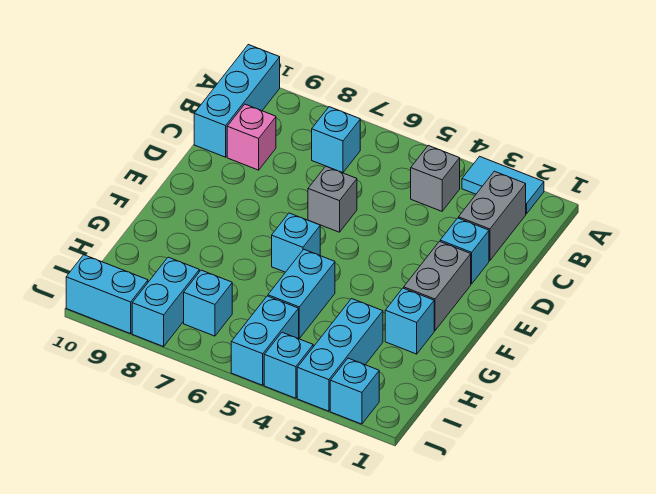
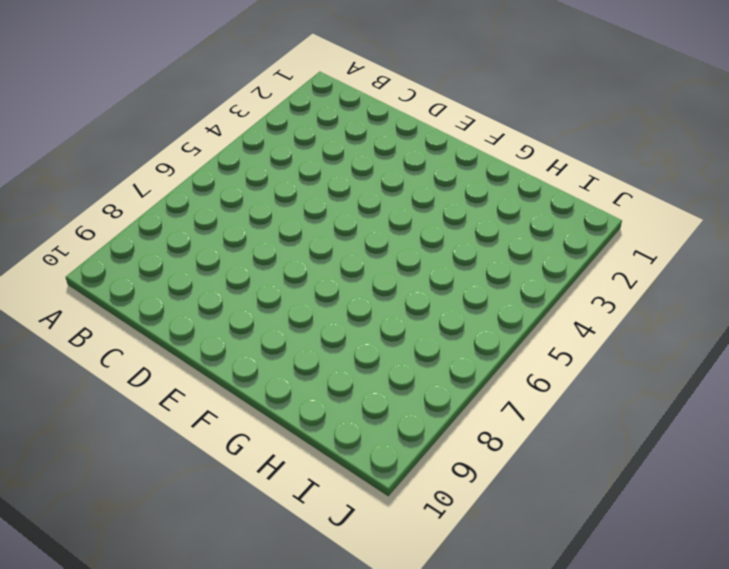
none -> cyan 1x2 tile [462,156,544,214]
none -> cyan 1x3 brick [194,45,280,157]
none -> grey 1x2 brick [459,171,526,261]

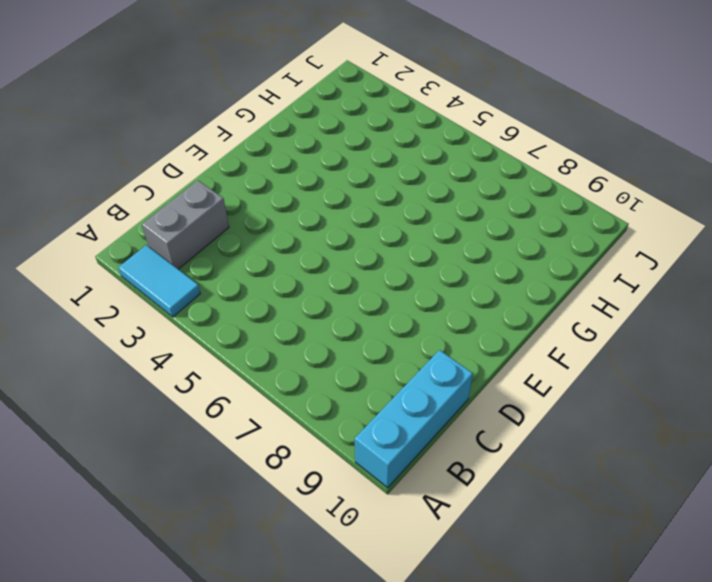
none -> grey 1x1 brick [411,145,460,211]
none -> cyan 1x1 brick [312,107,360,173]
none -> pink 1x1 brick [227,104,276,170]

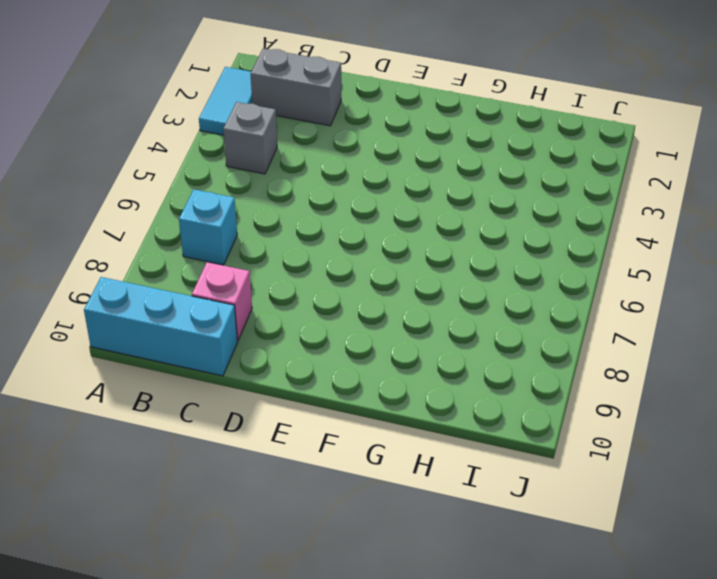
none -> cyan 1x1 brick [440,218,489,284]
none -> grey 1x1 brick [308,166,357,232]
none -> grey 1x2 brick [404,241,471,331]

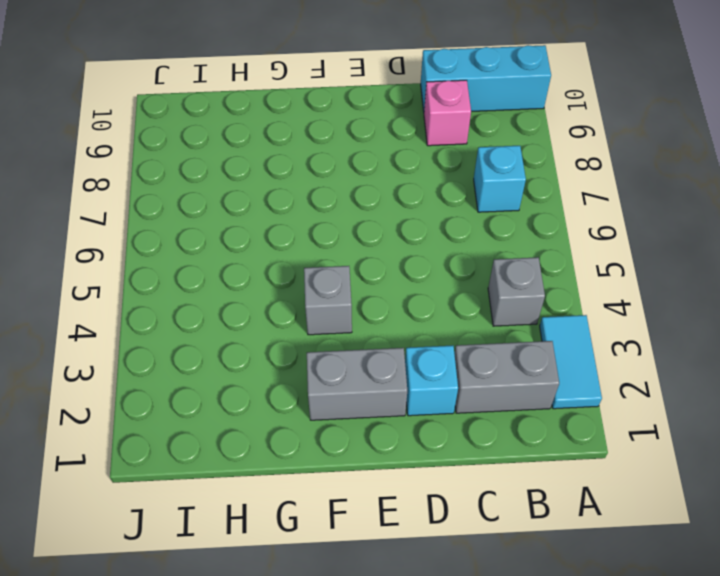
grey 1x1 brick [304,266,352,335] -> grey 1x1 brick moved to [308,166,357,232]
none -> cyan 1x1 brick [272,213,320,272]
none -> cyan 1x1 brick [385,288,434,354]
none -> cyan 1x2 brick [268,249,335,338]

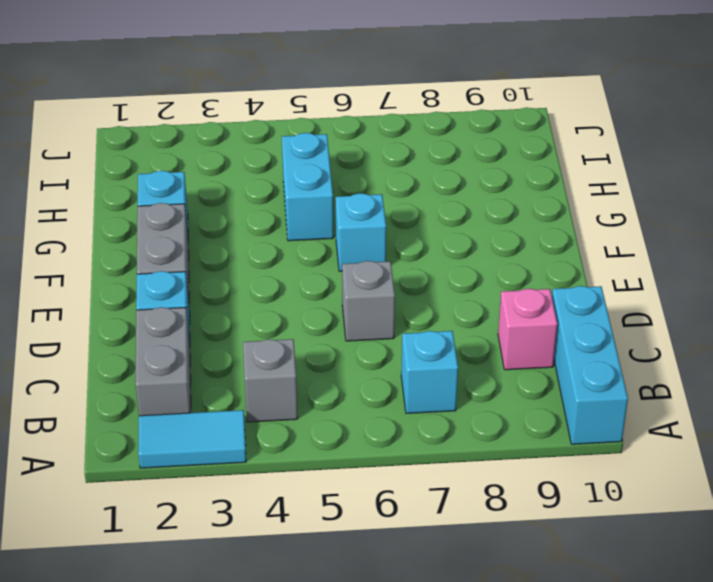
none -> cyan 1x3 brick [297,299,383,411]
none -> cyan 1x2 brick [231,296,299,385]
none -> cyan 1x1 brick [184,270,232,336]

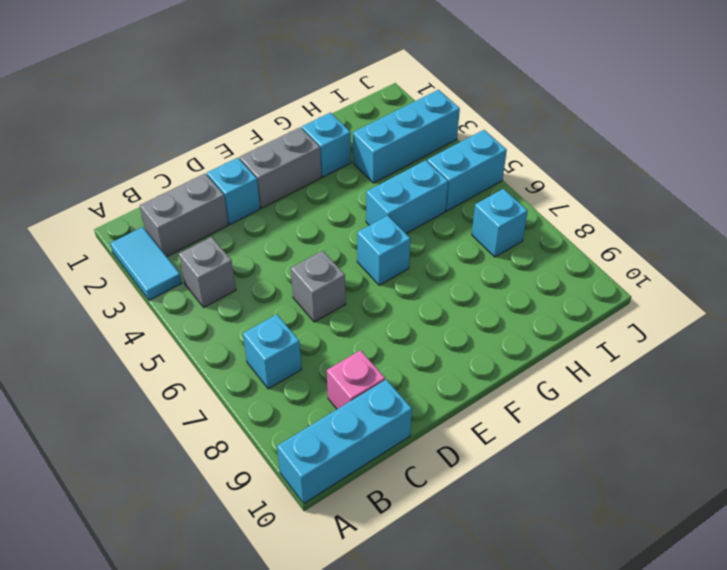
none -> cyan 1x2 brick [132,257,199,347]
none -> cyan 1x1 brick [330,358,379,424]
none -> cyan 1x1 brick [264,332,313,398]

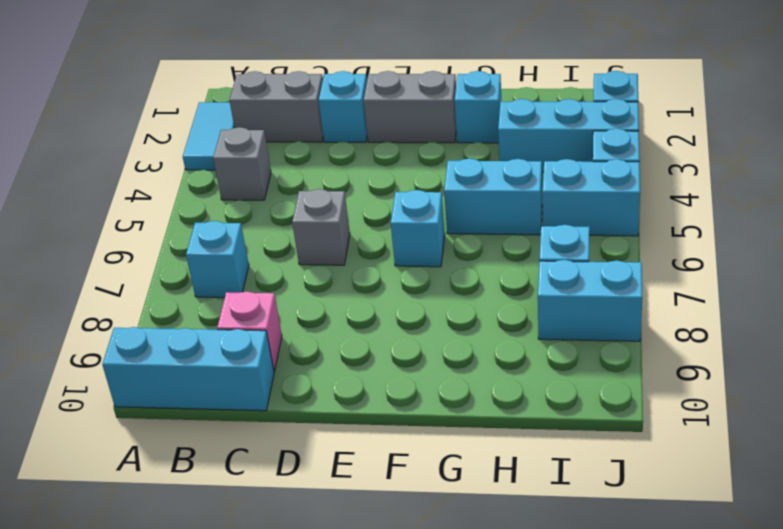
none -> cyan 1x2 brick [66,255,148,334]

